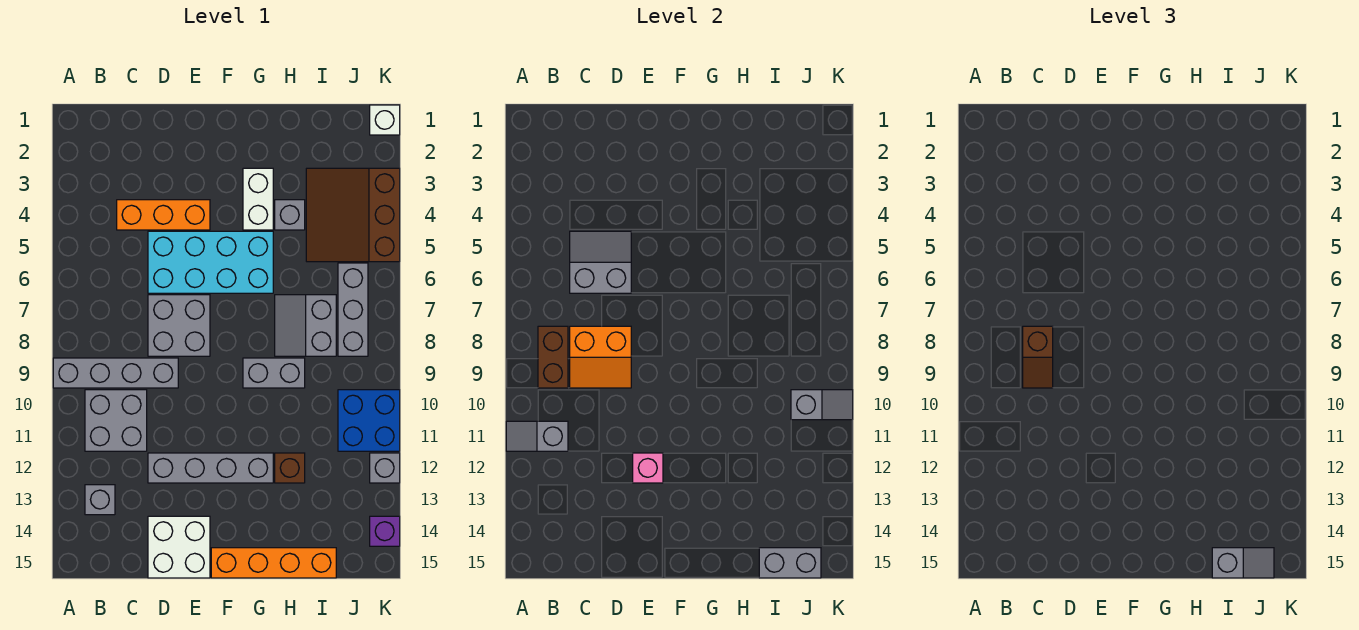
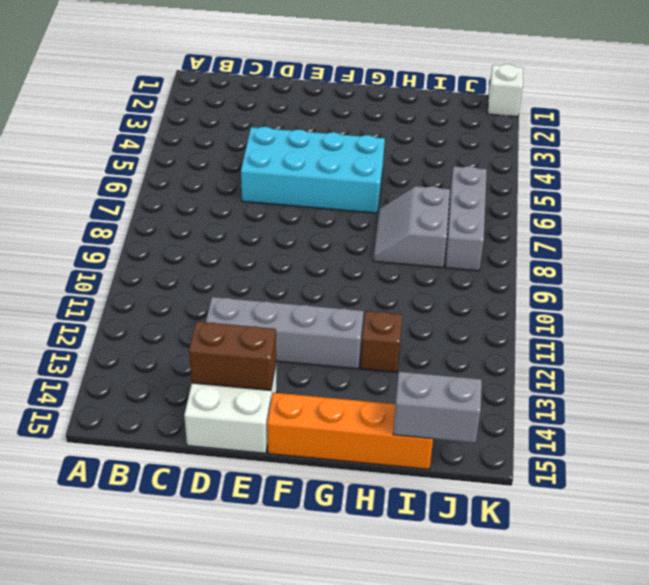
brown 1x2 brick [189,321,276,390] -> brown 1x2 brick turned to [538,326,568,388]
none -> grey 1x4 brick [53,358,178,388]
none -> grey 2x2 brick [85,390,147,451]
none -> grey 1x1 brick [85,485,115,515]

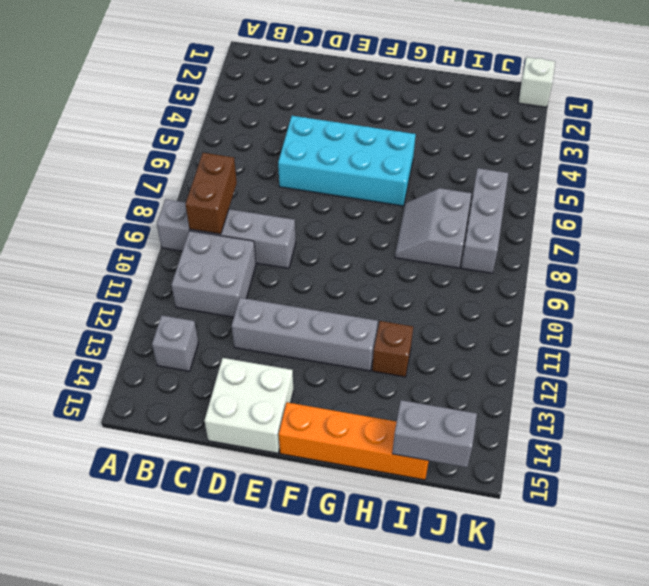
none -> orange 1x3 brick [117,200,210,230]
none -> grey 2x2 brick [148,295,210,356]
none -> white 1x2 brick [243,168,273,230]

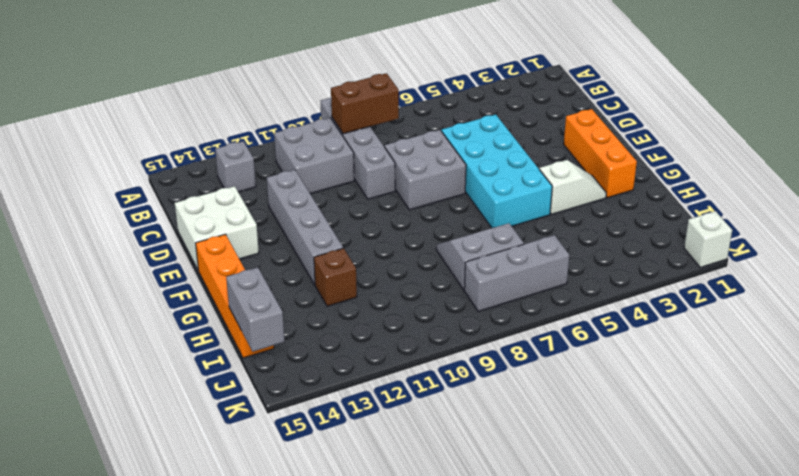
orange 1x3 brick [564,109,637,198] -> orange 1x3 brick moved to [117,200,210,230]
white 1x2 slope [539,160,606,214] -> white 1x2 brick [243,168,273,230]
none -> grey 1x2 brick [243,358,305,388]
none -> grey 1x1 brick [275,200,305,230]
none -> brown 3x3 slope [306,168,400,262]

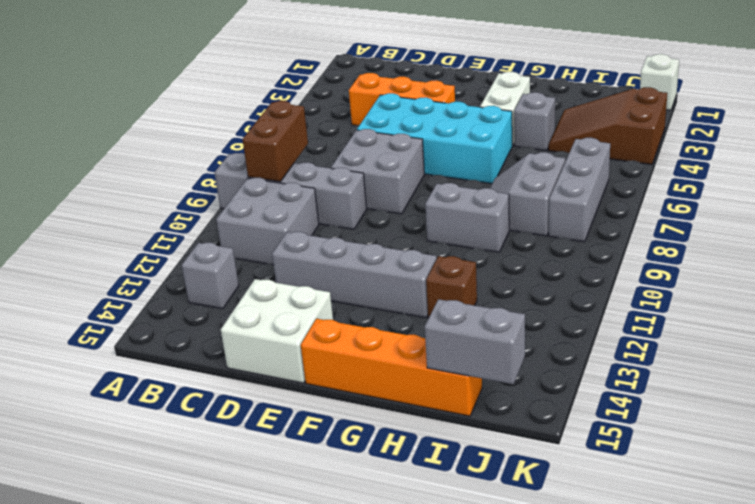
brown 2x3 slope [548,87,667,164] -> brown 3x3 slope [306,168,400,262]
none -> blue 2x2 brick [338,390,400,451]
none -> grey 1x1 brick [370,453,400,483]
none -> purple 1x1 brick [370,516,400,546]

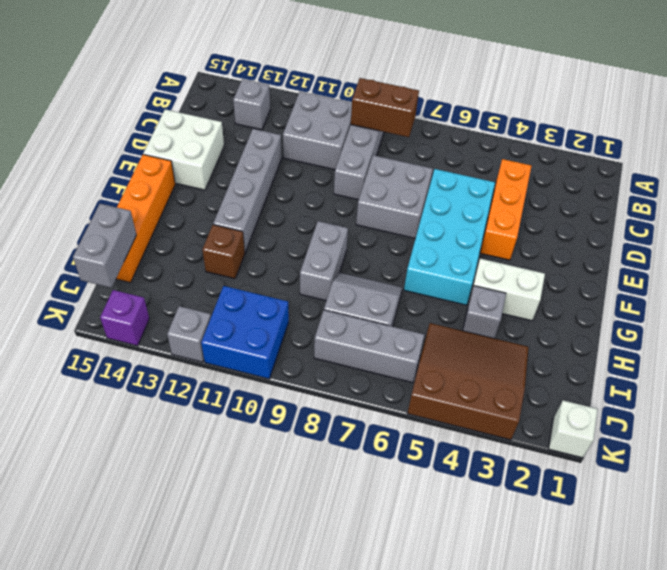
none -> grey 1x2 slope [506,421,568,451]
none -> grey 2x2 slope [570,231,631,293]
none -> orange 2x2 slope [570,326,631,388]

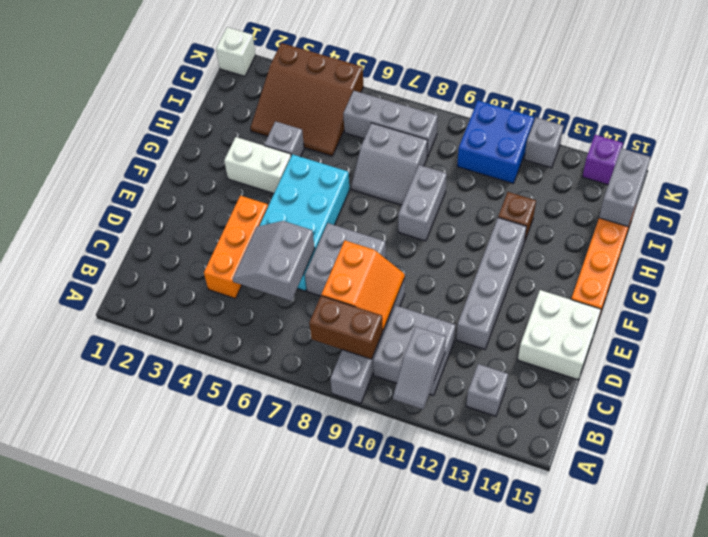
none -> pink 1x1 brick [633,453,663,483]
none -> grey 1x2 slope [791,390,853,420]
none -> brown 1x2 slope [1023,326,1053,388]

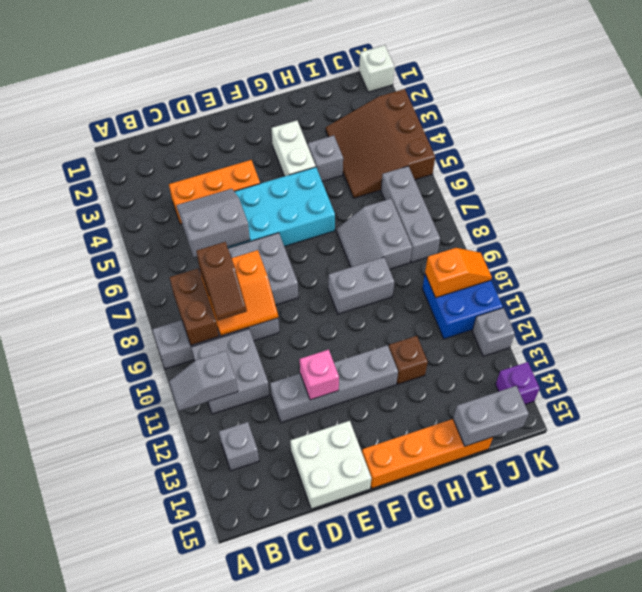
orange 1x2 slope [425,248,492,298] -> grey 1x2 slope [791,390,853,420]
none -> grey 1x2 slope [1212,548,1274,578]

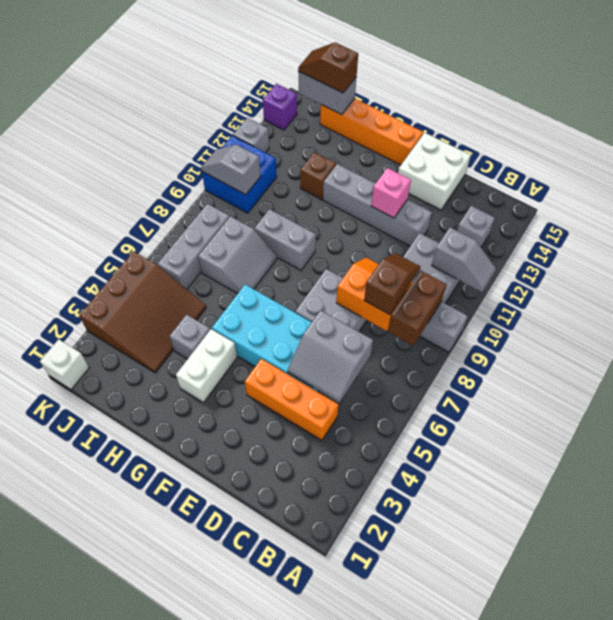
brown 1x2 slope [298,42,358,93] -> grey 1x2 slope [1212,548,1274,578]

